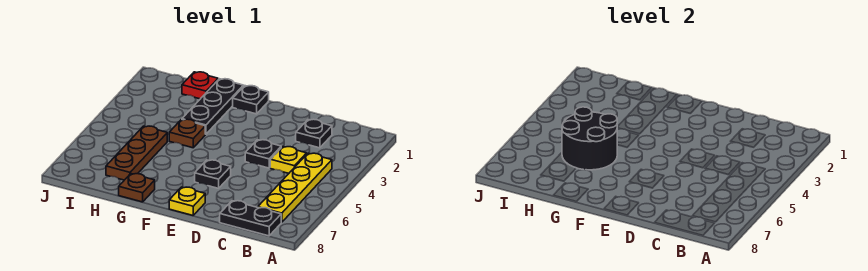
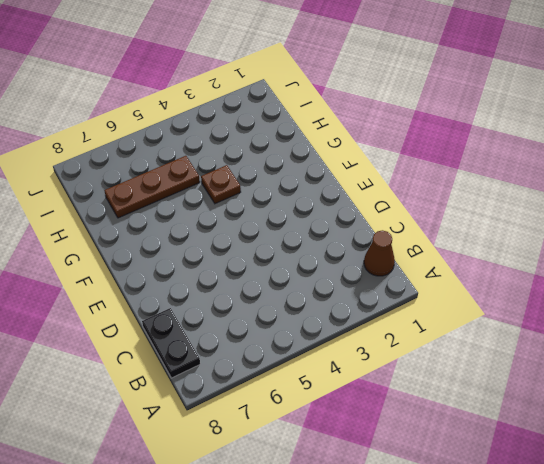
brown 1x1 cone [364,230,395,276] -> none
none -> yellow 1x4 plate [258,153,332,222]
none -> black 1x1 plate [296,119,332,148]
none -> yellow 1x1 plate [270,147,307,173]

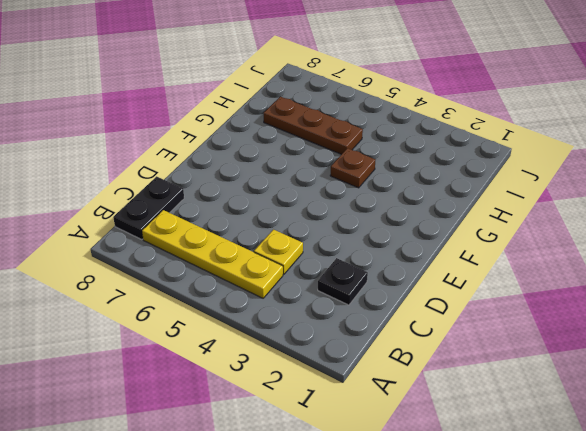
none -> black 1x1 plate [245,140,281,168]
none -> black 1x1 plate [195,160,231,188]
none -> yellow 1x1 plate [169,187,205,215]

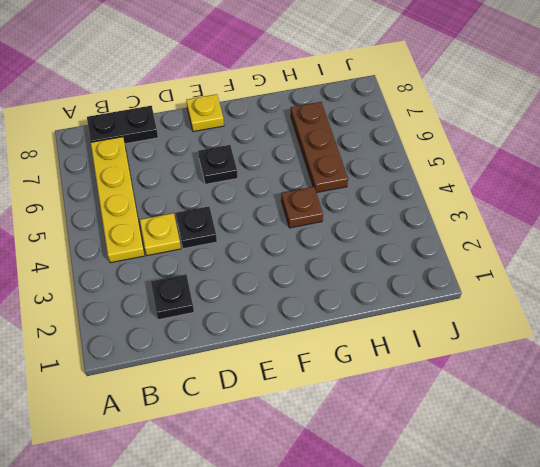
none -> black 1x1 plate [233,86,269,114]
none -> black 1x3 plate [182,79,243,134]
none -> brown 1x1 plate [119,174,155,202]

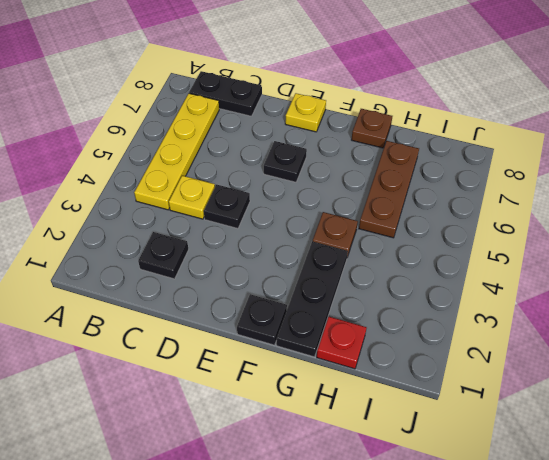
none -> black 2x2 round brick [562,107,617,170]

